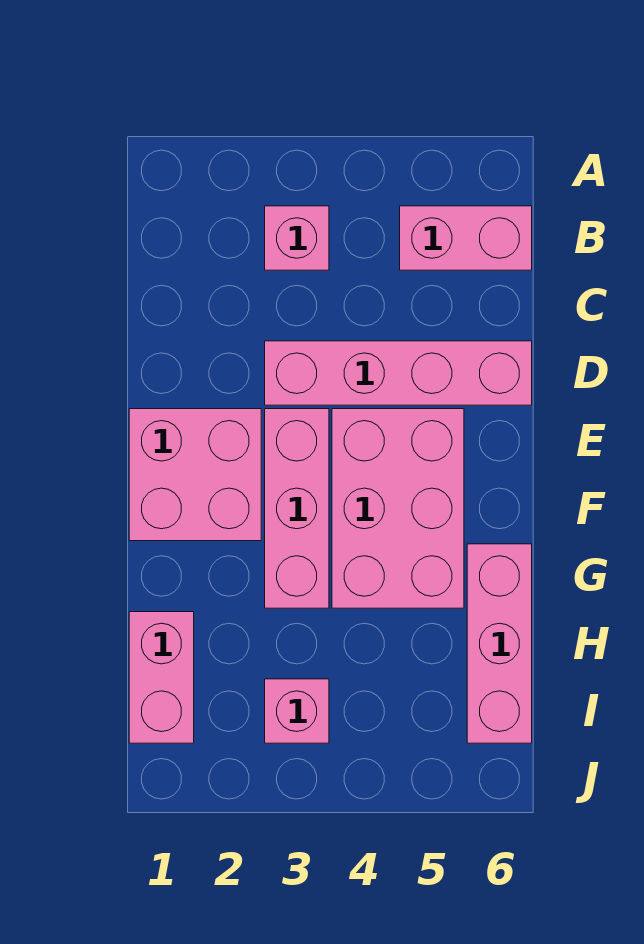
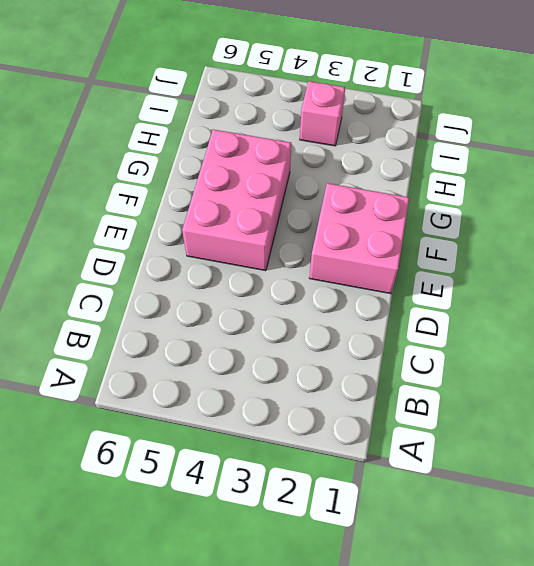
none -> pink 1x1 brick [265,206,329,270]
none -> pink 1x2 brick [400,206,532,270]

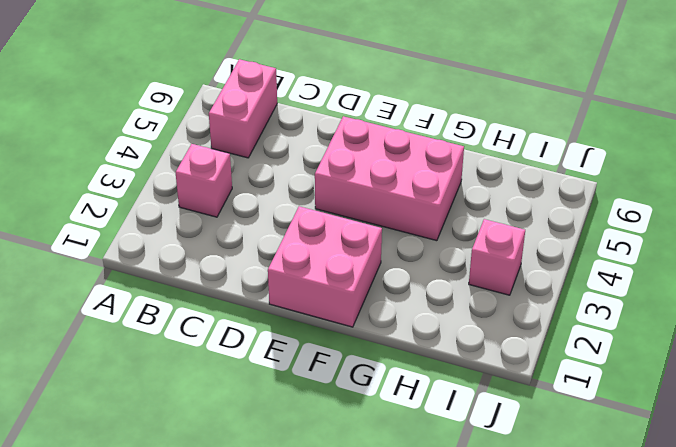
none -> pink 1x4 brick [265,341,532,405]
none -> pink 1x3 brick [265,409,329,608]

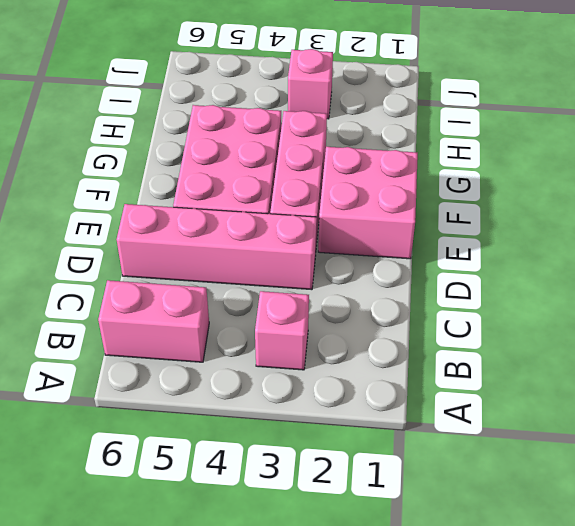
none -> pink 1x3 brick [467,544,532,743]
none -> pink 1x2 brick [129,612,194,743]

